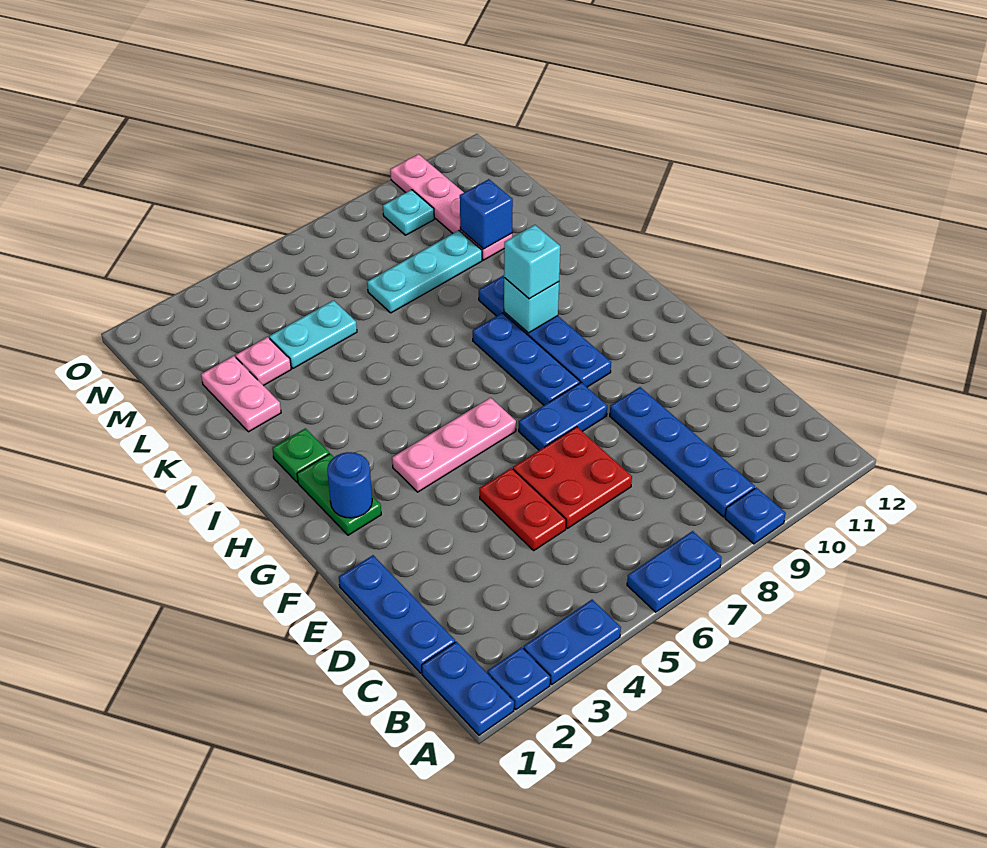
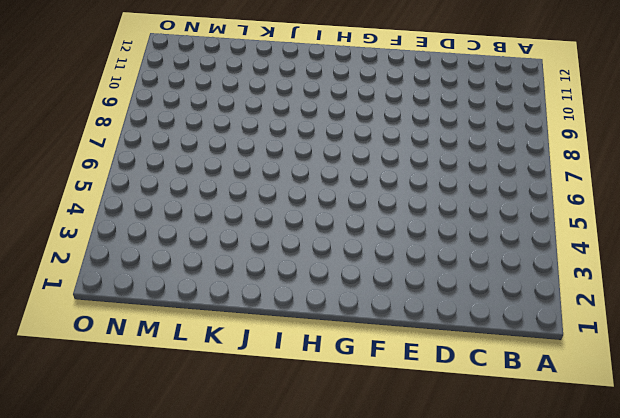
none -> blue 1x2 plate [422,642,514,735]
none -> blue 1x1 plate [487,647,550,710]
none -> blue 1x2 plate [524,600,621,685]

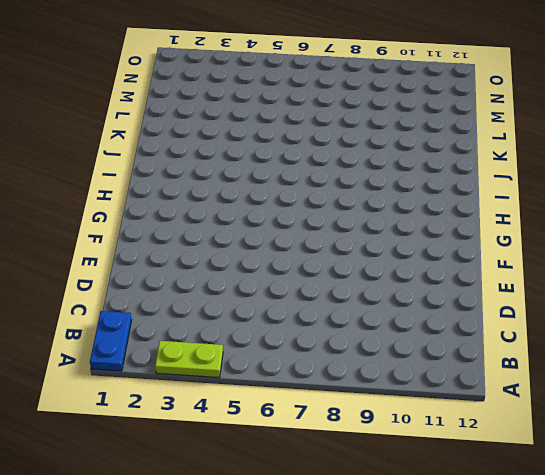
lime 1x2 plate [155,341,223,378] -> blue 1x2 plate [524,600,621,685]
none -> blue 1x1 plate [487,647,550,710]
none -> blue 1x2 plate [627,531,722,612]
none -> blue 1x1 plate [725,488,786,544]

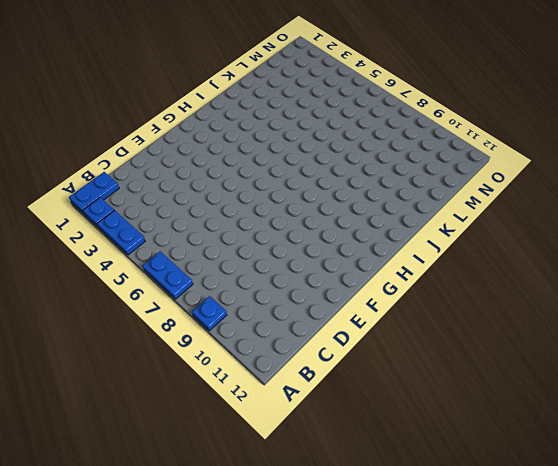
none -> blue 1x4 plate [610,387,755,517]
none -> blue 1x3 plate [339,555,455,673]
none -> red 1x2 plate [479,468,566,550]

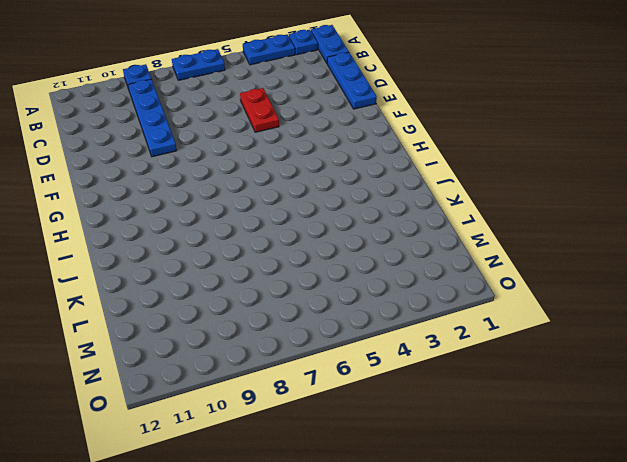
none -> red 2x2 plate [513,427,632,528]
none -> blue 1x2 plate [519,382,607,450]
none -> green 1x2 plate [297,454,381,535]

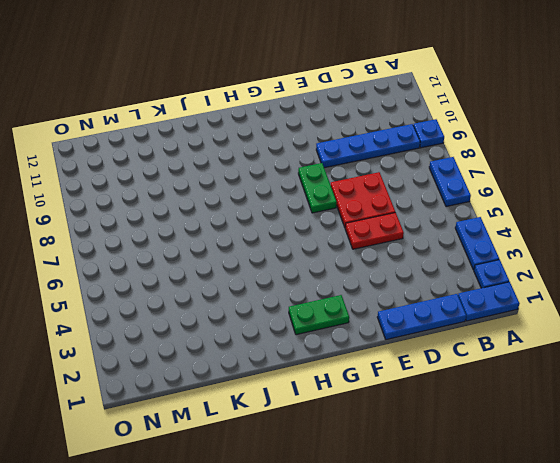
green 1x2 plate [298,163,337,213] -> blue 1x2 plate [519,382,607,450]
none -> pink 1x3 plate [392,398,516,492]
none -> blue 1x3 plate [473,313,580,405]
none -> blue 1x4 plate [479,275,611,387]

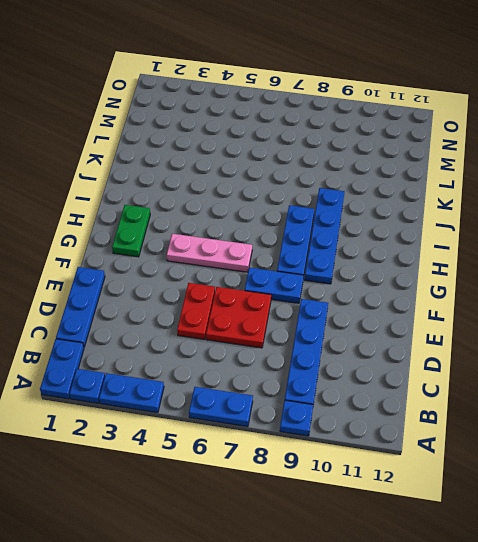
none -> green 1x1 plate [272,428,329,482]
none -> pink 1x2 plate [201,356,281,432]
none -> pink 1x1 plate [236,337,291,386]

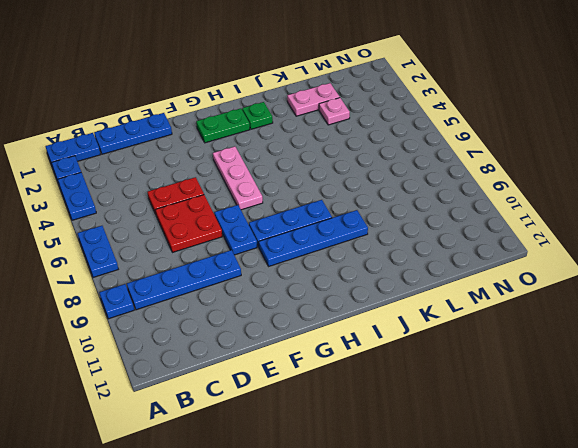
none -> cyan 1x2 plate [269,300,357,368]
none -> cyan 1x3 plate [367,231,482,313]
none -> pink 1x4 plate [390,154,512,260]

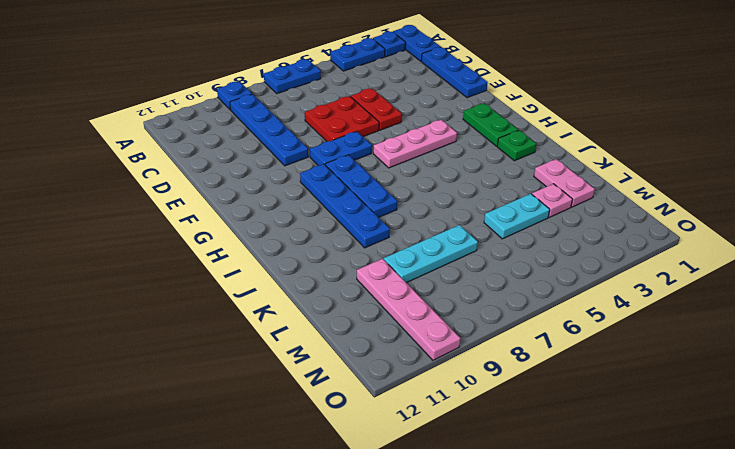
none -> cyan 1x1 plate [383,190,434,235]
none -> blue 1x1 round brick [327,452,372,518]
none -> cyan 1x1 brick [504,278,559,333]

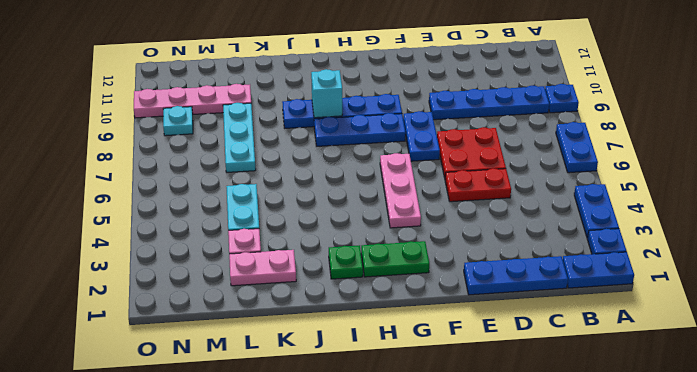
none -> blue 1x1 round brick [327,452,372,518]
none -> blue 1x1 brick [460,179,513,249]
none -> cyan 1x1 brick [504,225,560,299]

